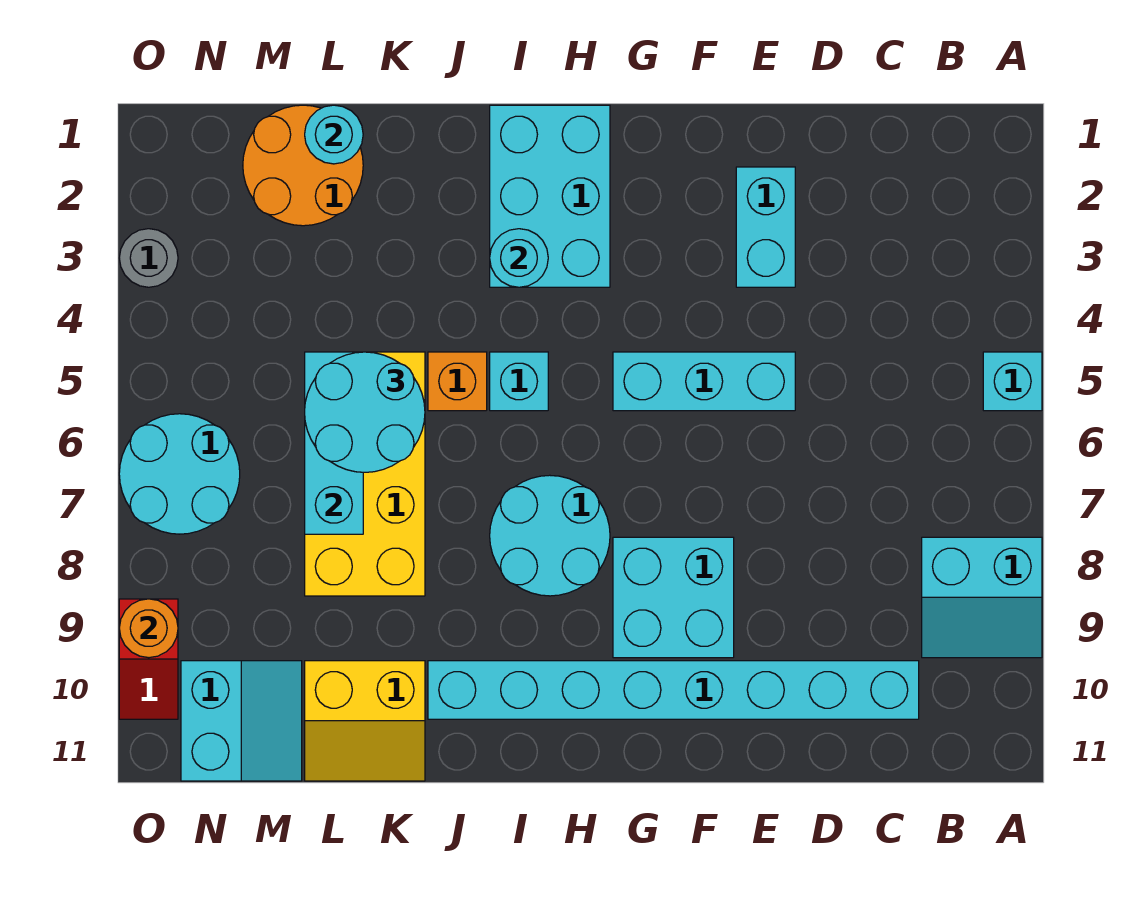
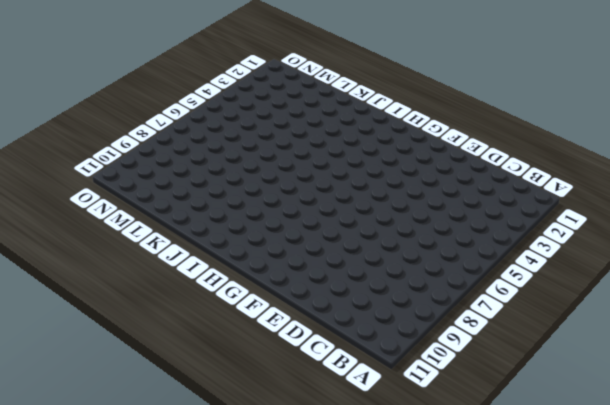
none -> cyan 1x1 brick [983,352,1042,411]
none -> cyan 2x2 slope [922,537,1042,658]
none -> cyan 1x8 brick [428,661,919,719]

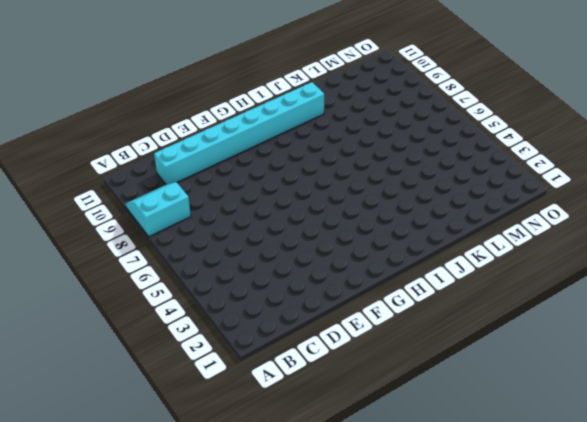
none -> cyan 1x1 brick [983,352,1042,411]
none -> cyan 1x2 brick [736,167,795,287]
none -> cyan 1x3 brick [613,352,795,411]

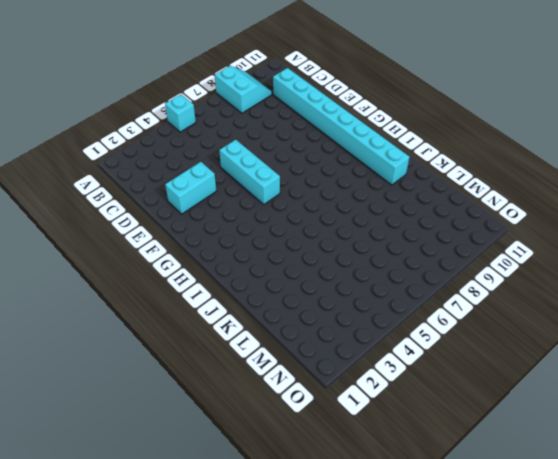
none -> cyan 2x2 brick [613,537,734,658]
none -> cyan 2x3 brick [490,105,610,287]
none -> cyan 2x2 round brick [490,475,610,596]

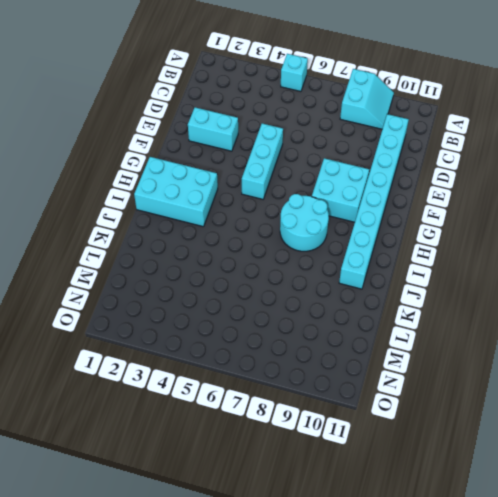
none -> cyan 1x1 brick [490,352,548,411]
none -> orange 1x1 brick [428,352,487,411]
none -> yellow 2x4 brick [305,352,425,596]

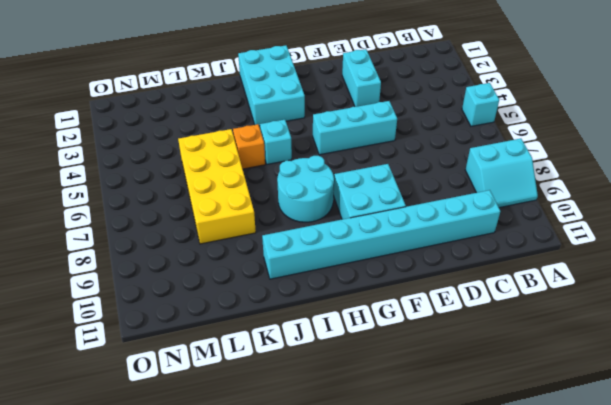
none -> yellow 2x2 slope [305,661,425,781]
none -> orange 2x2 round brick [243,105,363,226]
none -> cyan 2x2 slope [181,661,302,781]

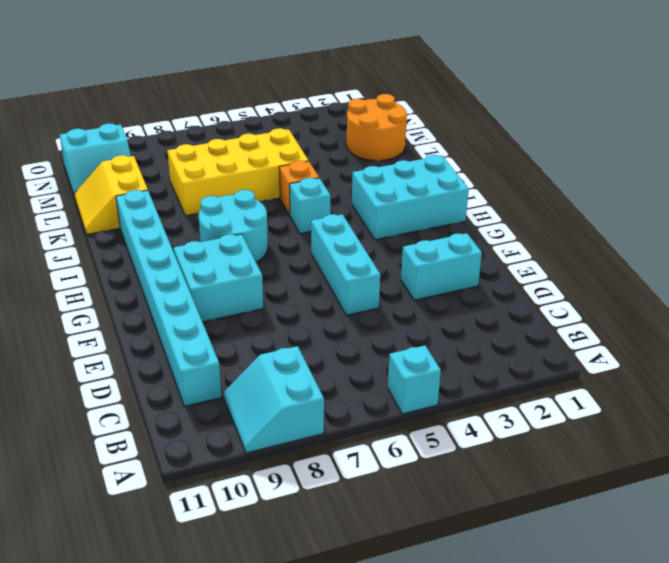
none -> cyan 2x2 round brick [119,414,240,534]
none -> grey 1x1 round brick [119,229,178,287]
none -> red 1x2 slope [119,599,178,719]

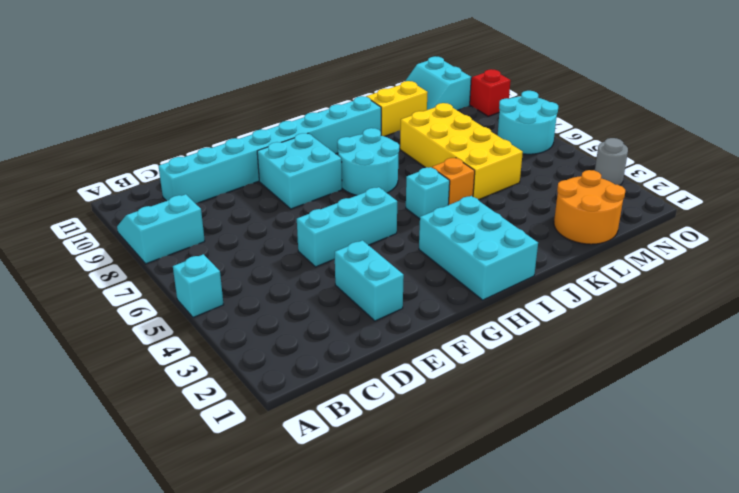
none -> cyan 1x1 round brick [490,229,548,287]
none -> cyan 1x1 round brick [305,105,363,164]
none -> cyan 1x3 brick [305,352,363,534]

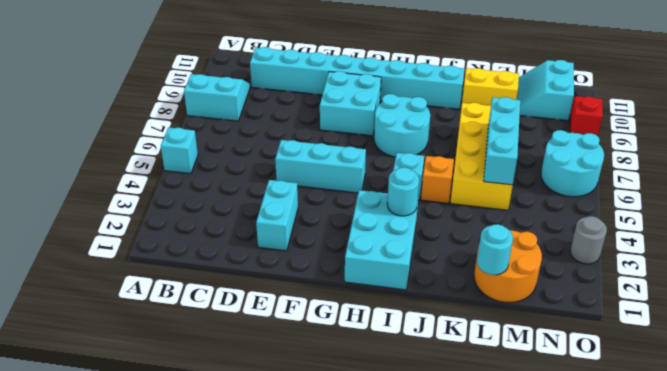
none -> orange 1x1 round brick [119,599,178,658]
none -> cyan 2x2 round brick [305,352,425,472]

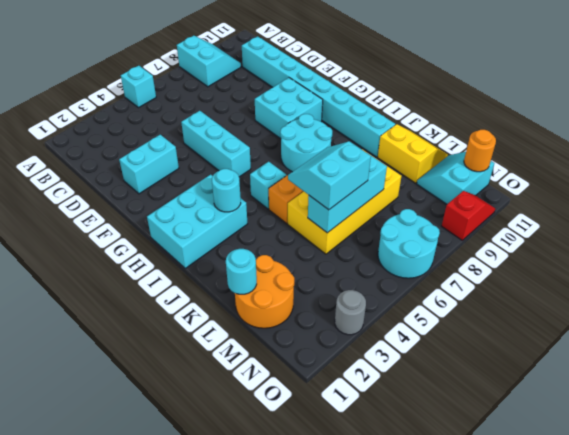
cyan 2x2 slope [288,141,371,210] -> cyan 2x2 round brick [305,352,425,472]
orange 1x1 round brick [464,130,496,172] -> orange 1x1 round brick moved to [119,599,178,658]

